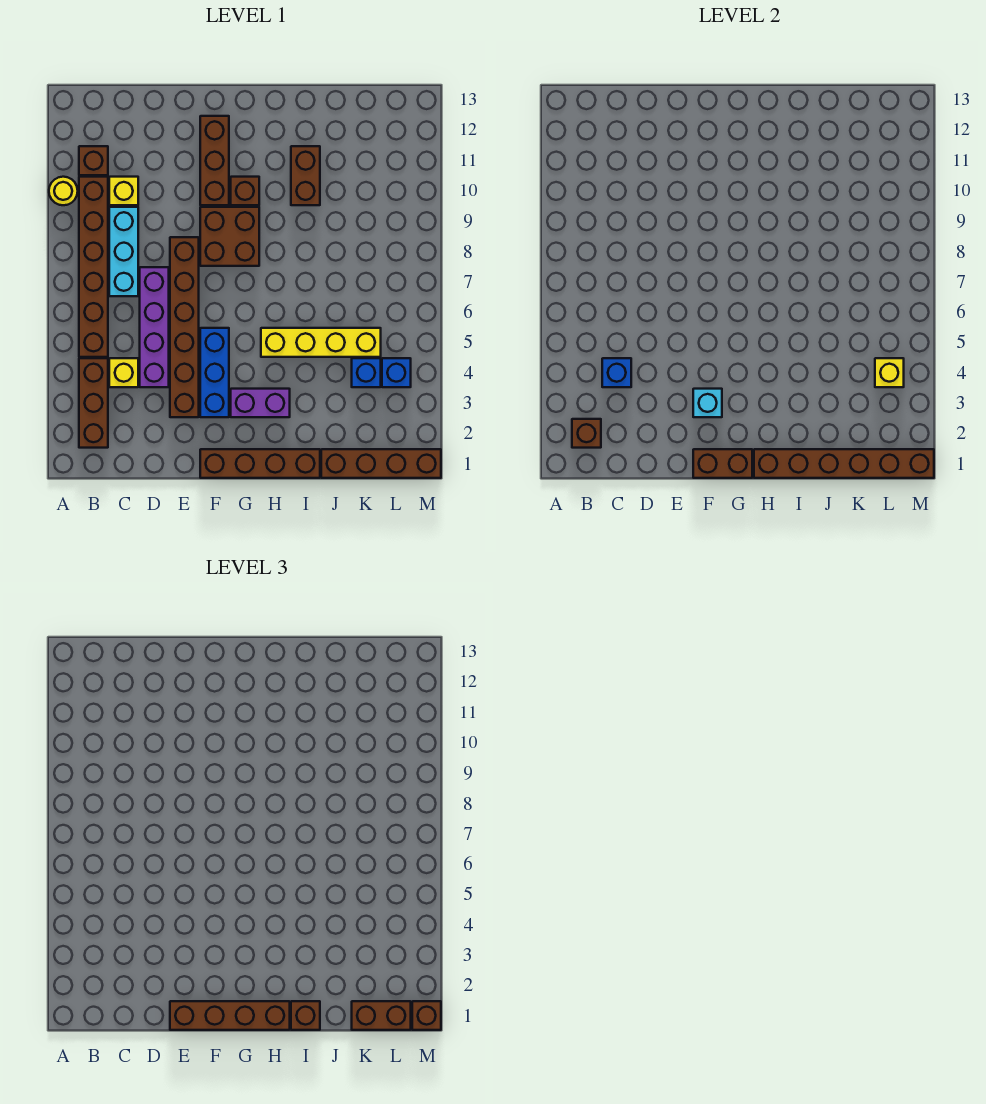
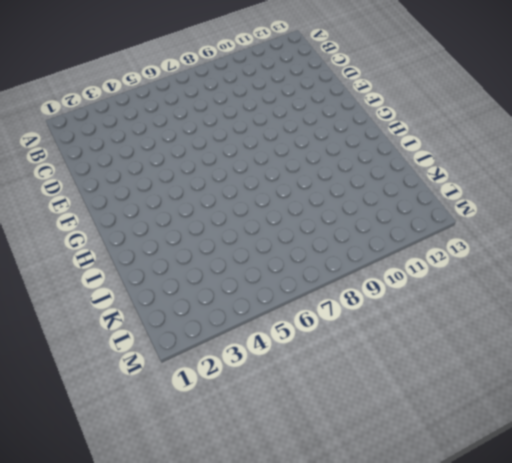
none -> yellow 1x1 round brick [49,177,78,205]
none -> brown 1x3 brick [79,358,108,448]
none -> brown 1x6 brick [79,177,108,357]
none -> brown 1x1 brick [79,146,108,175]

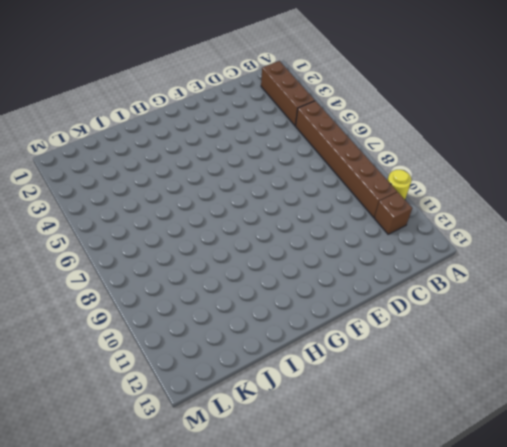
none -> yellow 1x1 brick [109,358,138,387]
none -> cyan 1x3 brick [109,207,138,296]
none -> yellow 1x1 brick [109,177,138,205]
none -> purple 1x4 brick [140,267,169,387]

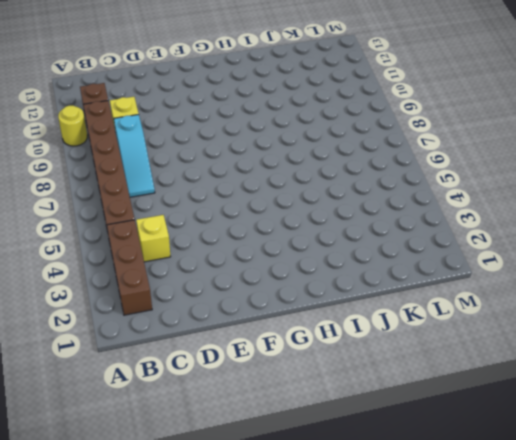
cyan 1x3 slope [114,115,155,197] -> cyan 1x3 brick [109,207,138,296]
none -> purple 1x4 brick [140,267,169,387]
none -> brown 1x6 brick [170,237,199,417]
none -> brown 1x4 brick [200,449,320,478]
none -> blue 1x3 brick [200,328,229,417]

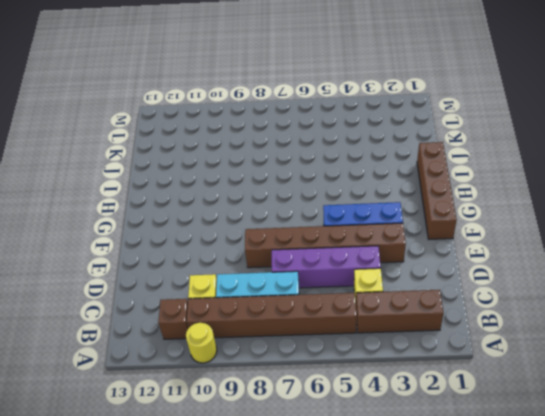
none -> brown 2x2 brick [200,207,259,266]
none -> brown 1x3 brick [200,116,229,205]
none -> purple 1x2 brick [231,389,290,417]
none -> brown 1x1 brick [231,177,259,205]

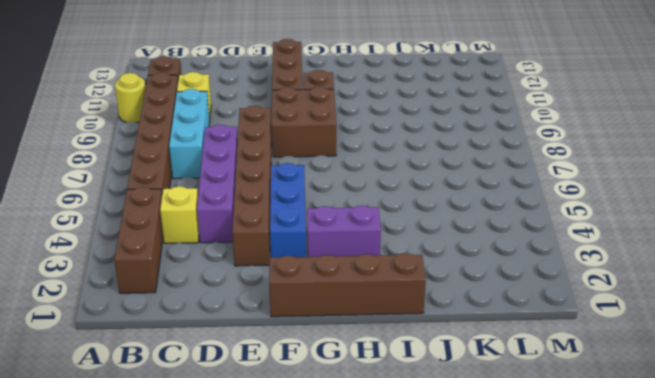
none -> yellow 1x4 brick [261,328,381,357]
none -> brown 1x2 brick [291,146,320,205]
none -> brown 1x4 brick [321,449,441,478]
none -> blue 1x1 brick [352,358,381,387]

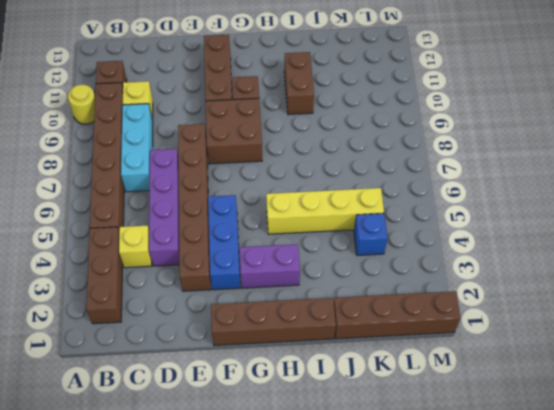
none -> blue 1x1 brick [382,358,411,387]
none -> brown 1x1 brick [572,419,601,448]
none -> blue 1x1 brick [602,358,631,387]
none -> brown 1x2 brick [693,449,752,478]

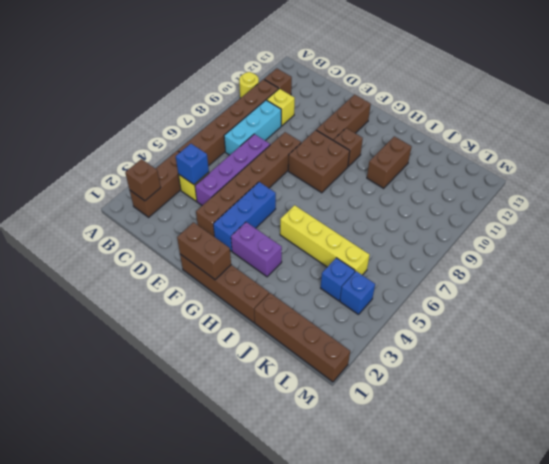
none -> cyan 1x1 brick [693,389,722,417]
none -> brown 1x6 brick [754,449,934,478]
none -> yellow 1x1 brick [875,358,904,387]
none -> brown 1x4 brick [170,1001,290,1030]

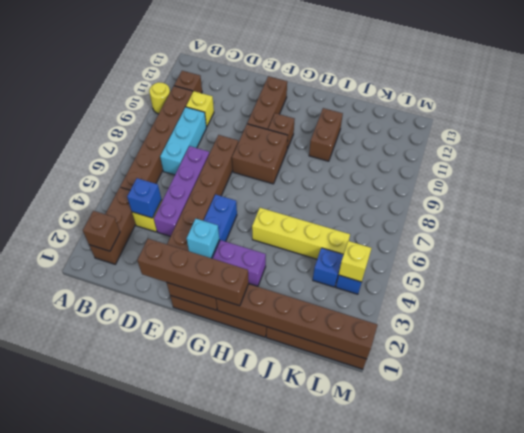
none -> brown 1x1 brick [291,1001,320,1030]
none -> brown 1x2 brick [352,1001,411,1030]
none -> brown 1x1 brick [412,1001,441,1030]

